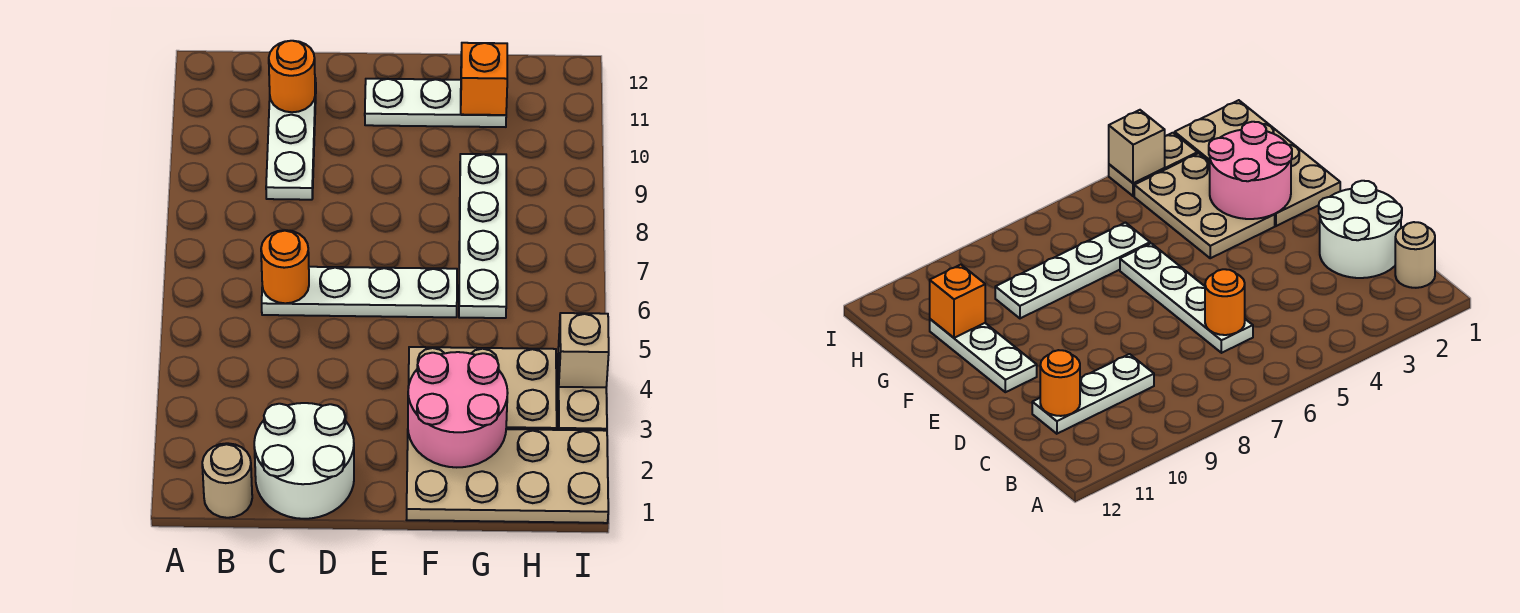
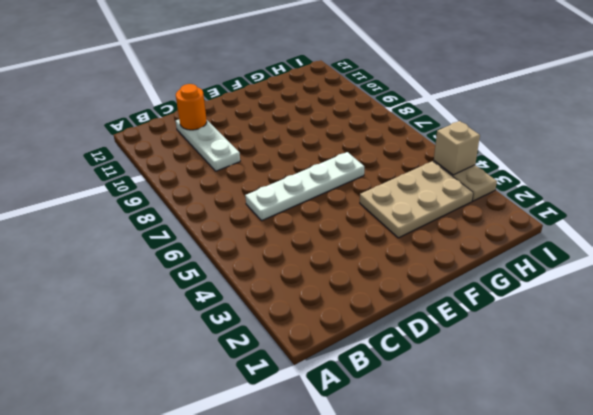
none -> tan 1x1 round brick [202,443,252,518]
none -> white 2x2 round brick [254,403,354,519]
none -> white 1x3 plate [365,79,506,127]

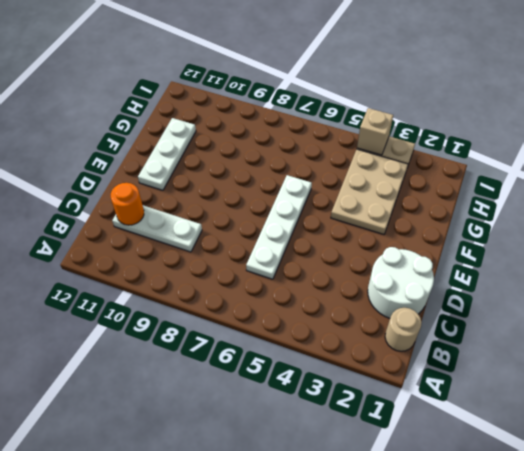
none -> tan 2x4 plate [407,429,608,523]
none -> white 1x4 plate [459,154,506,318]
none -> orange 1x1 round brick [261,230,309,303]

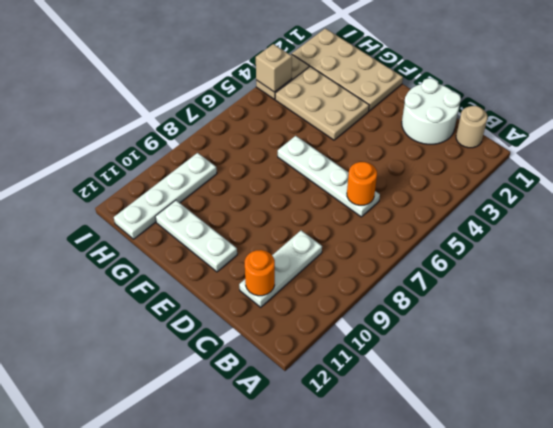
white 1x4 plate [114,153,217,239] -> white 1x4 plate moved to [459,154,506,318]
none -> pink 2x2 round brick [408,352,508,467]
none -> orange 1x1 brick [461,43,507,115]

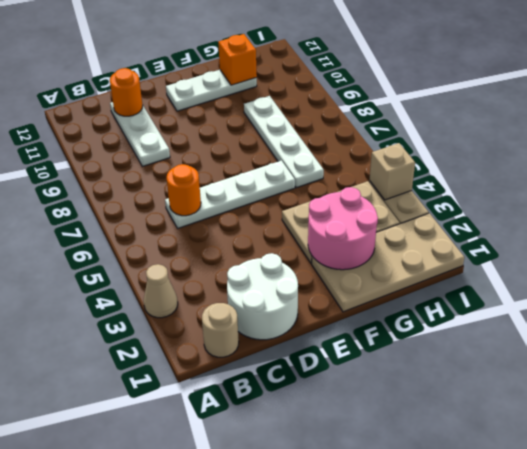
tan 1x1 cone [144,264,178,318] -> none

